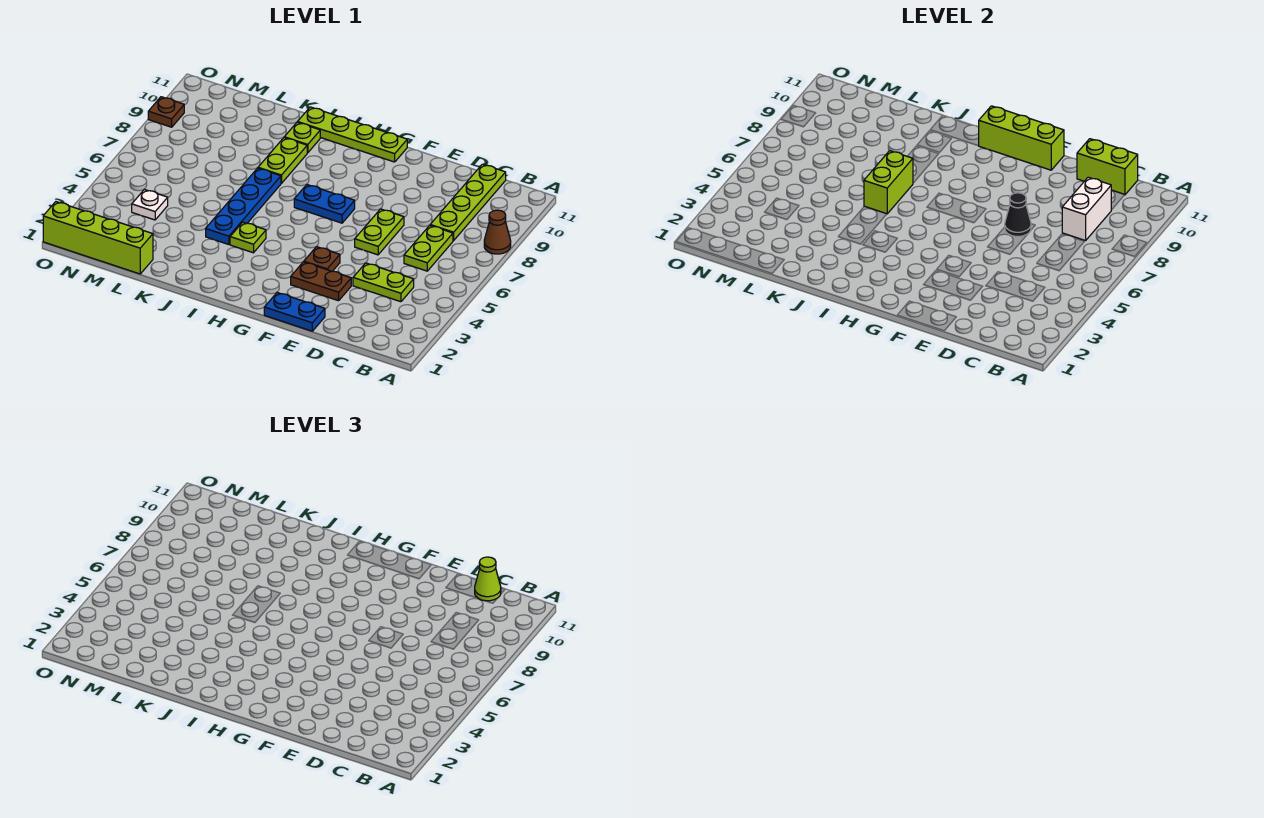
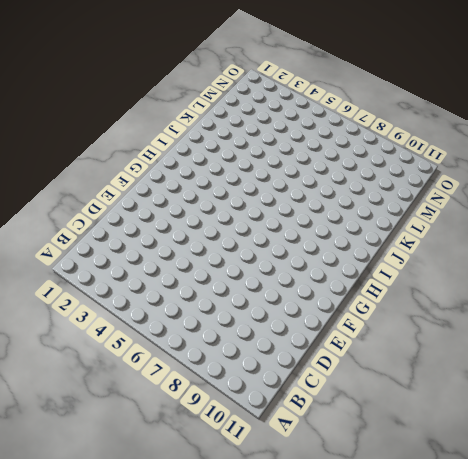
none -> brown 1x1 cone [484,210,511,254]
none -> lime 1x2 plate [353,263,414,302]
none -> lime 1x2 plate [404,225,453,271]

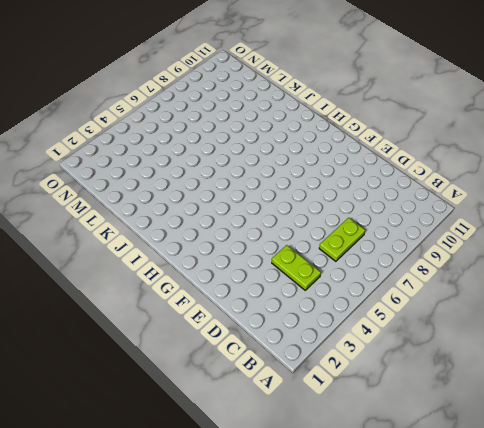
none -> brown 1x1 cone [484,210,511,254]
none -> lime 1x4 plate [430,164,506,241]
none -> blue 1x2 plate [264,293,325,331]

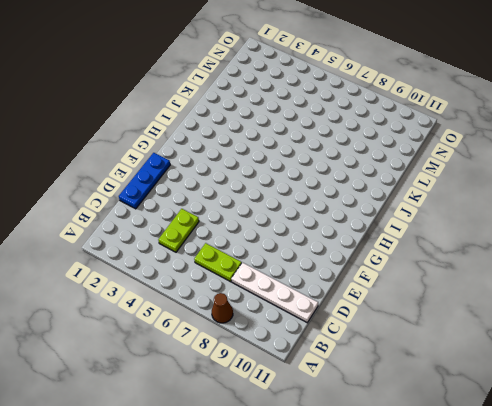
white 1x4 plate [231,263,318,323] -> lime 1x4 plate [430,164,506,241]
blue 1x3 plate [119,153,170,209] -> blue 1x2 plate [264,293,325,331]
none -> brown 1x2 plate [291,262,351,301]
none -> lime 1x2 plate [355,209,404,255]
none -> brown 1x1 plate [304,247,340,271]

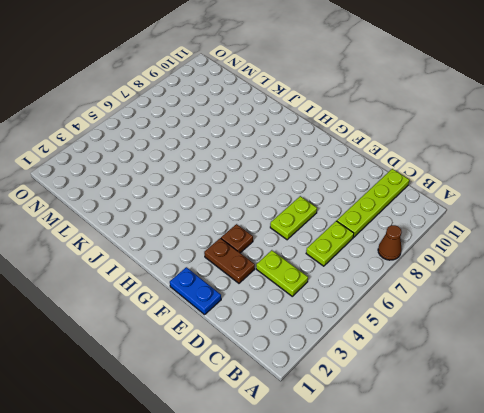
none -> blue 1x2 plate [294,185,355,223]
none -> lime 1x4 plate [298,107,407,162]
none -> lime 1x1 plate [230,222,266,253]

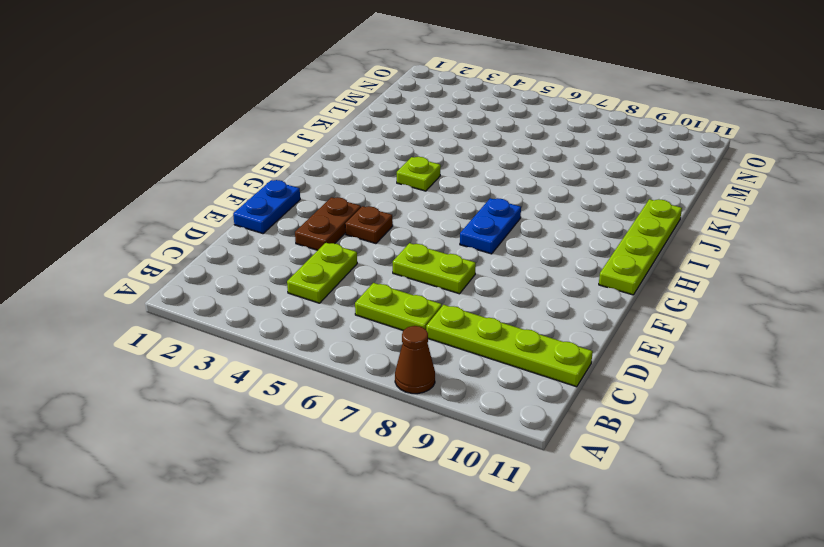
none -> blue 1x4 plate [206,168,281,245]
none -> lime 1x2 plate [258,138,307,183]
none -> lime 1x1 plate [284,122,320,153]

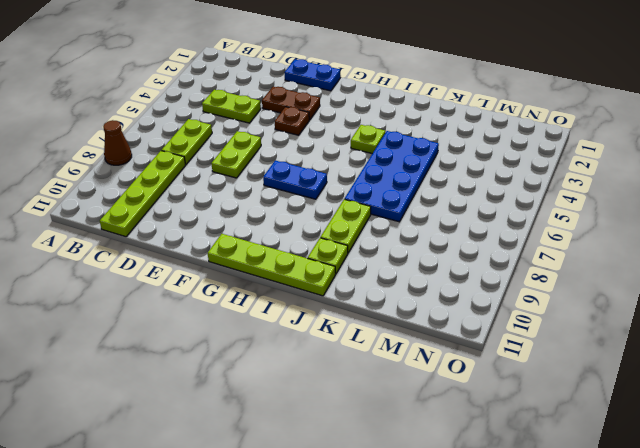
blue 2x4 plate [345,131,439,222] -> blue 1x4 plate [206,168,281,245]
none -> lime 1x4 brick [43,202,153,274]
none -> white 1x1 plate [132,190,168,220]
none -> brown 1x1 plate [148,97,184,127]

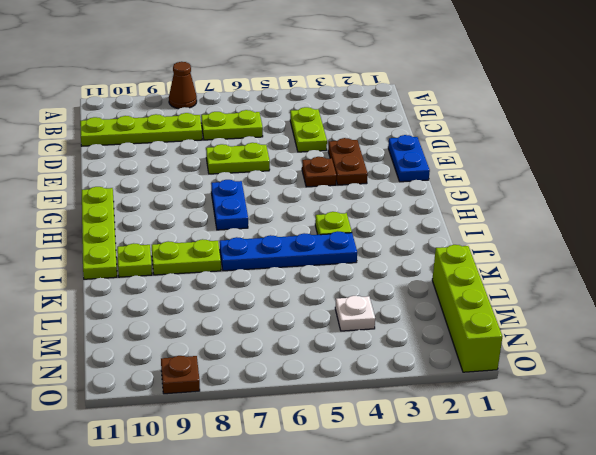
none -> white 1x2 brick [1062,177,1111,241]
none -> lime 1x2 brick [1077,139,1138,194]
none -> black 1x1 cone [1005,193,1031,236]

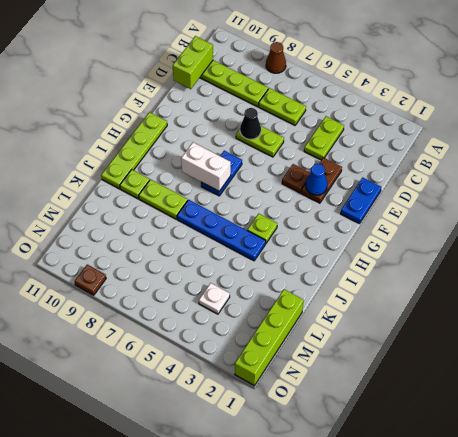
blue 1x1 cone [306,164,327,195] -> none
white 1x2 brick [181,142,231,191] -> white 1x2 brick moved to [1062,177,1111,241]
none -> lime 1x3 brick [979,106,1064,170]
none -> lime 1x2 brick [864,151,913,214]
none -> lime 1x1 cone [475,557,501,601]

